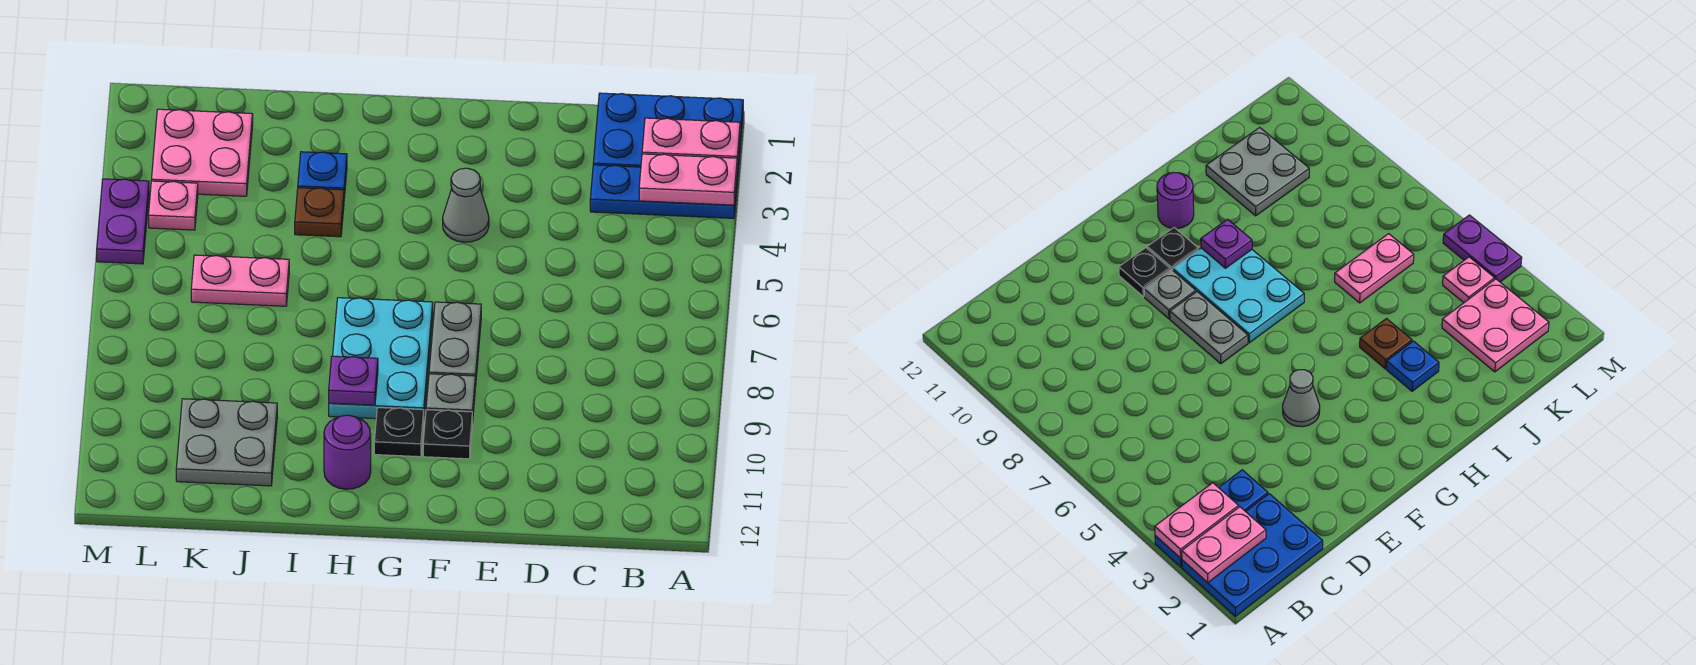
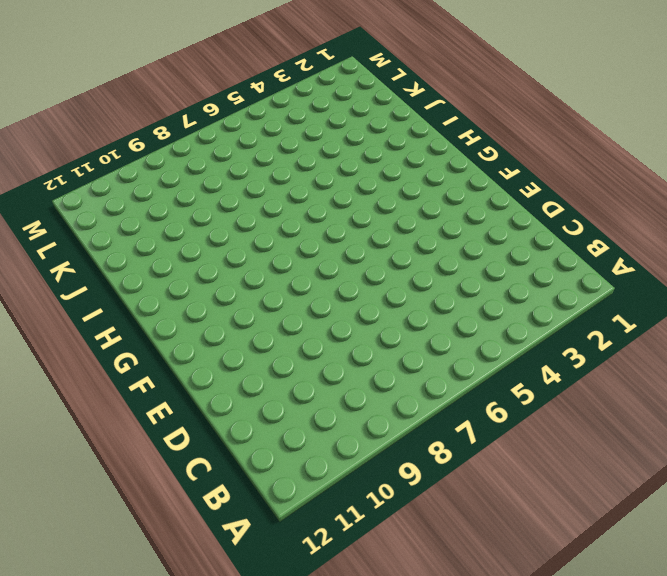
none -> blue 2x3 plate [593,93,743,181]
none -> blue 1x3 plate [590,165,737,218]
none -> grey 1x1 cone [443,168,489,242]

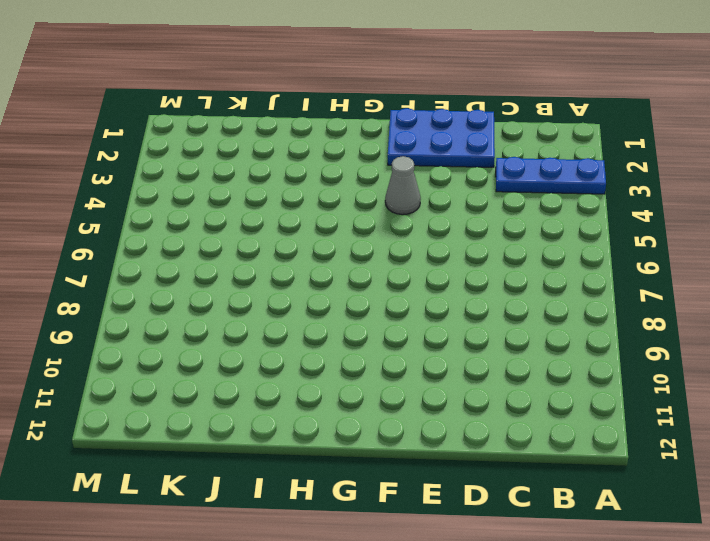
blue 2x3 plate [388,108,495,167] -> blue 2x3 plate moved to [593,93,743,181]
none -> grey 1x2 plate [429,302,481,387]
none -> grey 1x1 plate [426,374,475,423]
none -> black 1x1 plate [423,410,472,459]

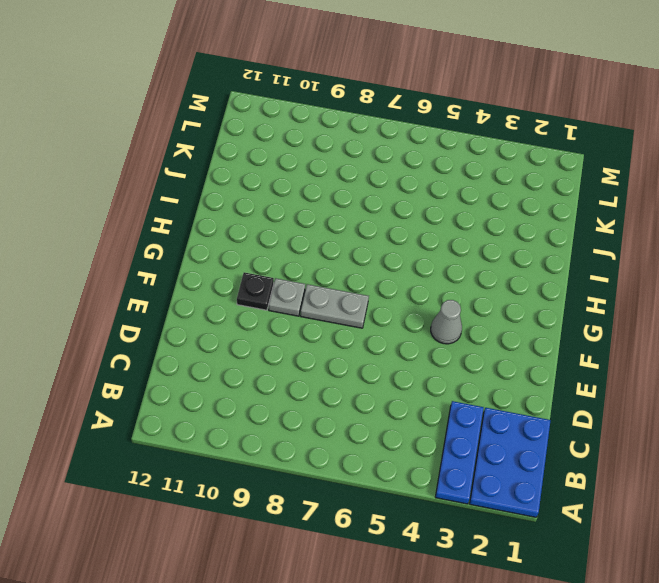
none -> cyan 2x3 plate [329,298,433,419]
none -> black 1x1 plate [374,408,424,457]
none -> purple 1x1 round brick [324,415,371,489]

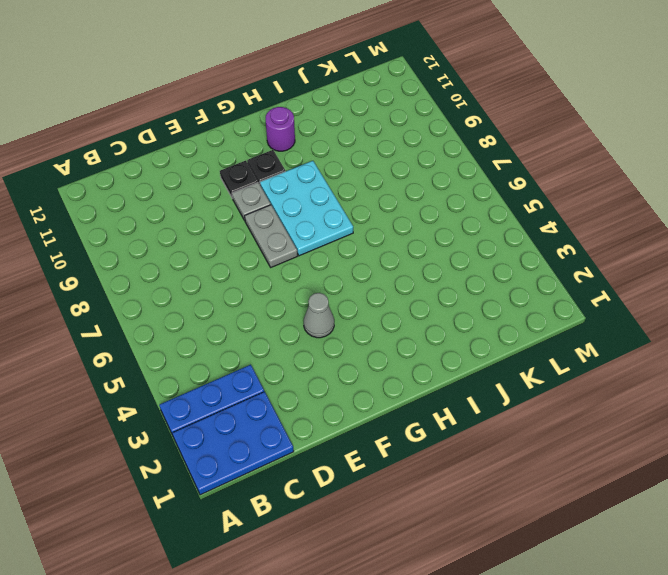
none -> blue 1x1 plate [298,152,347,197]
none -> brown 1x1 plate [295,188,344,237]
none -> pink 1x2 plate [191,255,289,306]

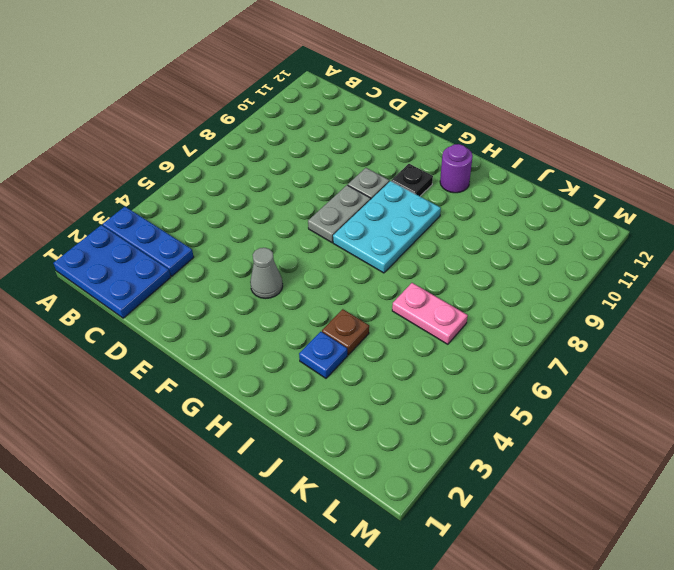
none -> black 1x1 plate [423,410,472,459]
none -> grey 2x2 plate [176,399,277,486]
none -> pink 2x2 plate [151,109,253,196]

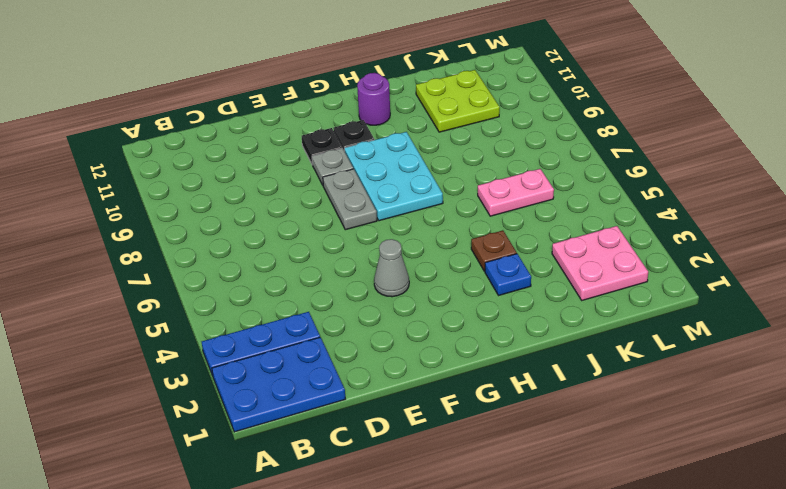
lime 2x2 plate [416,70,500,132] -> grey 2x2 plate [176,399,277,486]
none -> pink 1x1 plate [149,181,198,230]
none -> purple 1x2 plate [97,179,149,264]
none -> pink 1x2 plate [642,118,740,167]

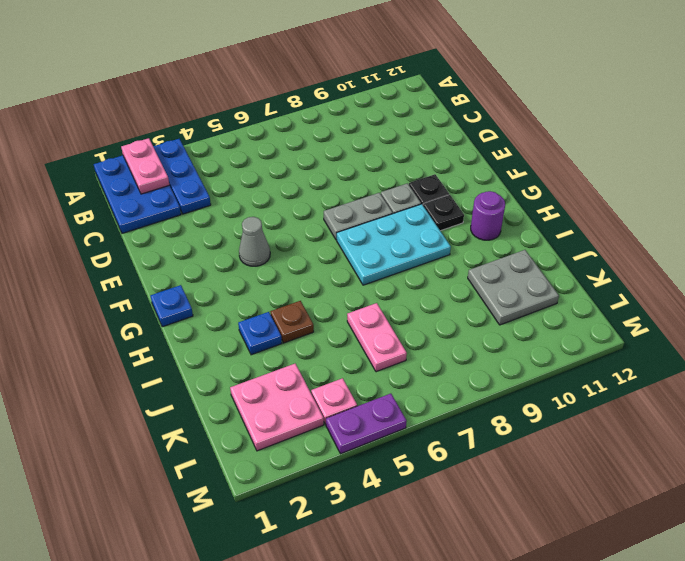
blue 1x1 plate [151,285,193,327] -> none
none -> pink 1x2 plate [639,154,737,205]
none -> purple 1x1 plate [329,356,378,405]

